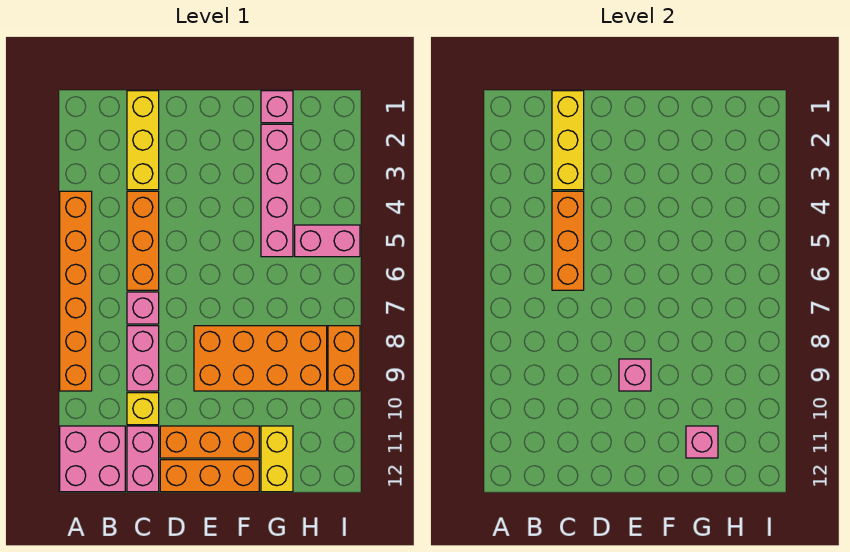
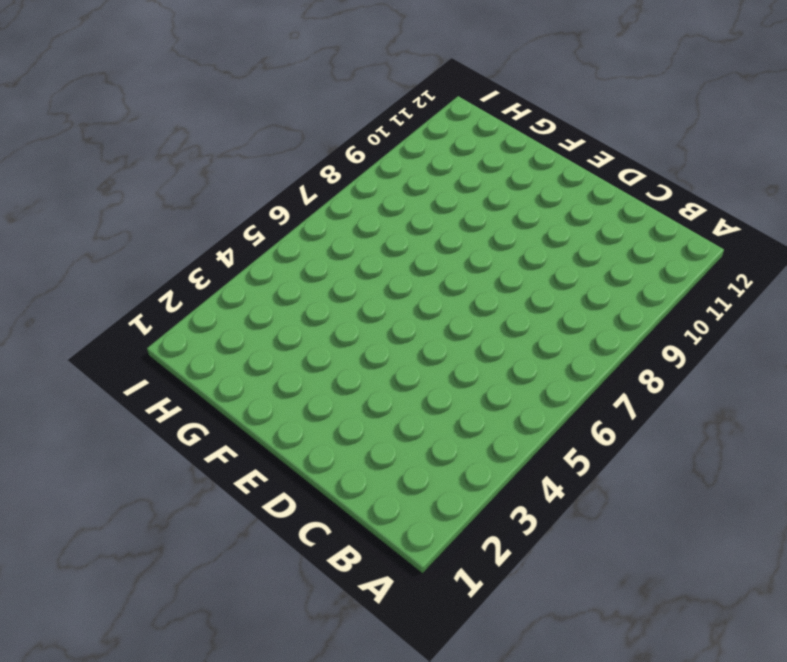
none -> orange 1x6 brick [60,191,92,391]
none -> pink 2x2 brick [60,426,125,492]
none -> yellow 1x3 brick [127,91,159,190]

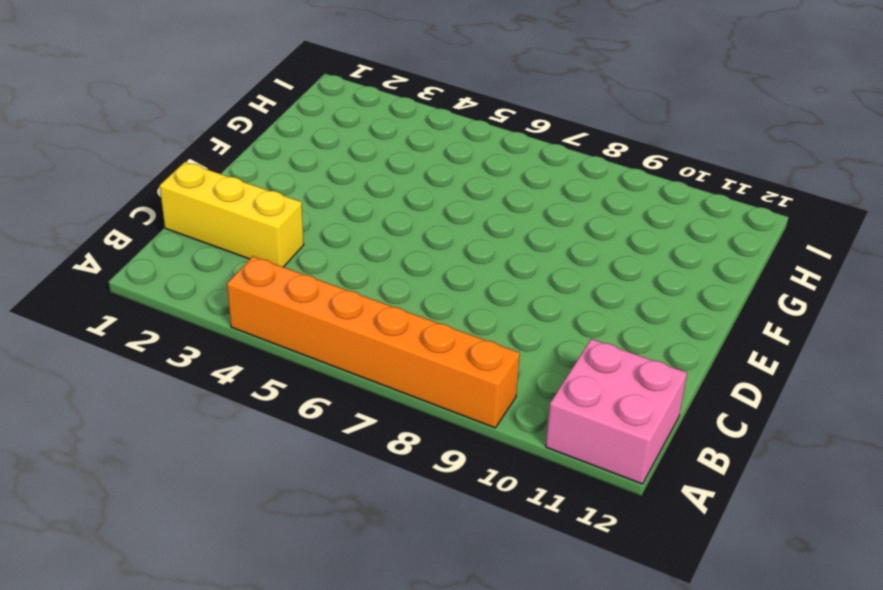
none -> orange 1x3 brick [127,191,159,290]
none -> pink 1x1 brick [127,292,159,324]
none -> pink 1x2 brick [127,326,159,391]

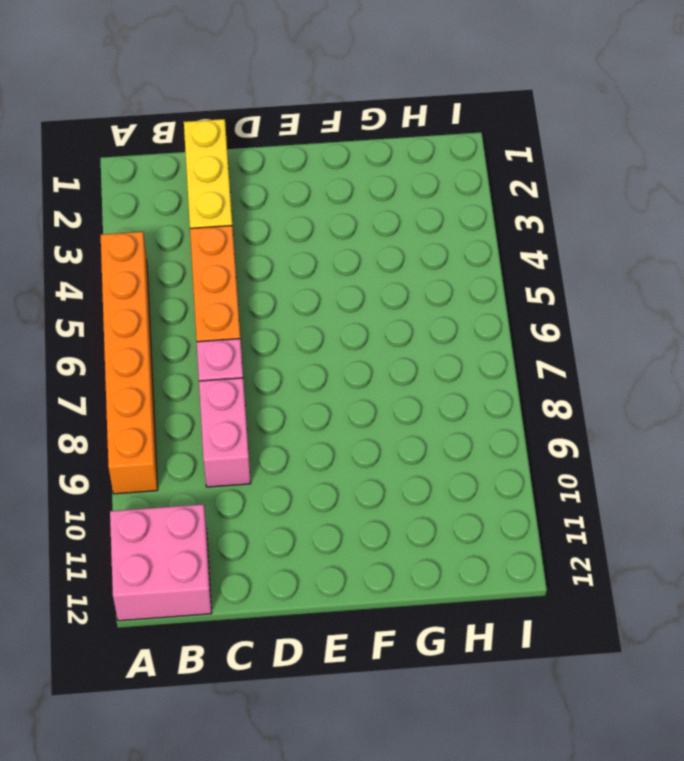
none -> yellow 1x1 brick [127,393,159,425]
none -> pink 1x2 brick [127,426,159,492]
none -> orange 1x3 brick [160,426,259,458]

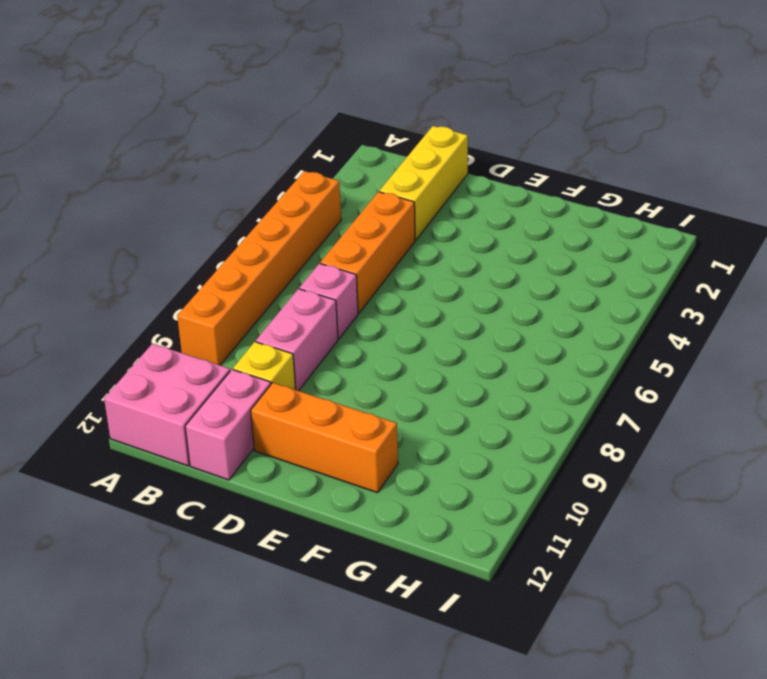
none -> orange 1x3 brick [160,460,259,492]
none -> orange 2x4 brick [194,326,327,391]
none -> pink 1x1 brick [261,91,293,123]

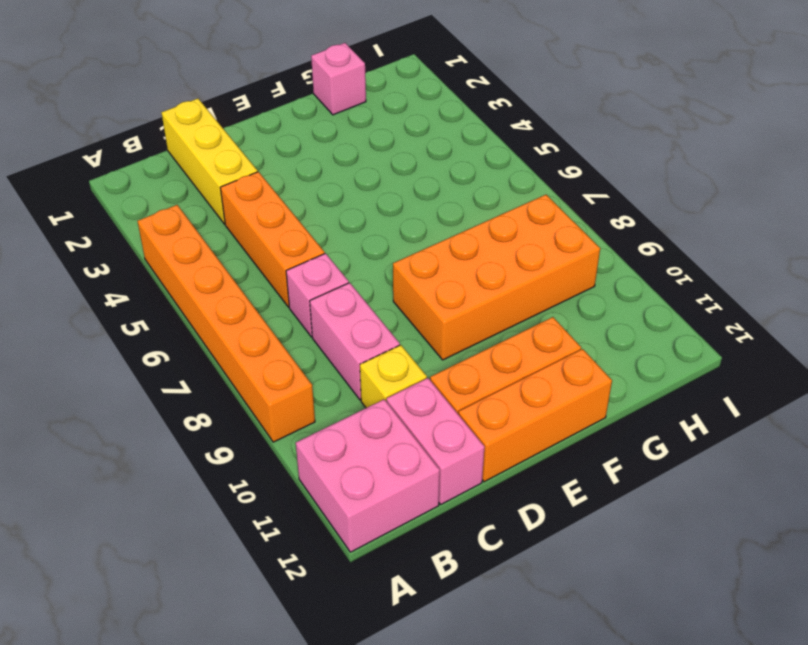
none -> pink 1x4 brick [261,124,293,257]
none -> yellow 1x2 brick [261,426,293,492]
none -> pink 1x2 brick [295,225,360,257]

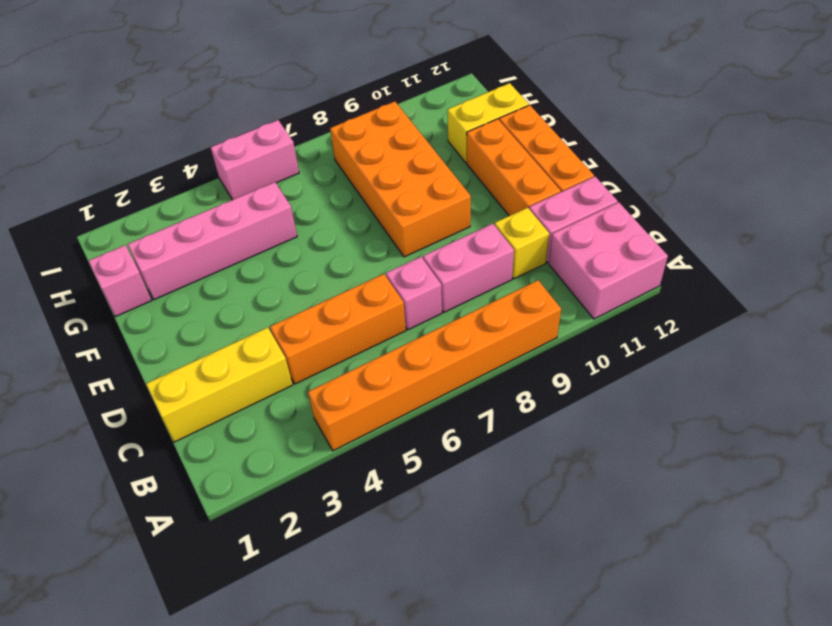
pink 1x2 brick [211,120,299,200] -> pink 1x2 brick turned to [295,225,360,257]
none -> orange 1x2 brick [328,326,360,391]
none -> yellow 1x3 brick [552,91,584,190]
none -> orange 1x3 brick [552,191,584,290]

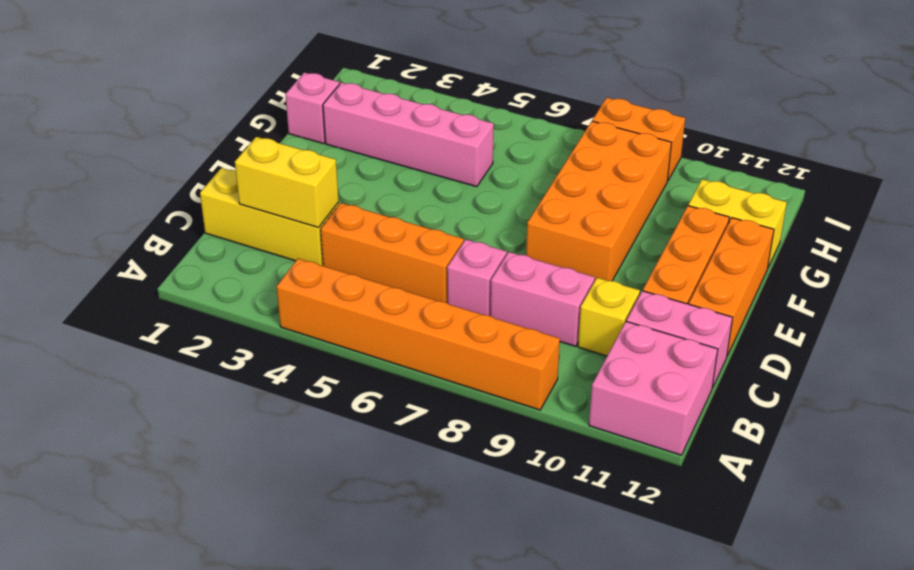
yellow 1x2 brick [235,137,339,228] -> yellow 1x3 brick [552,91,584,190]
none -> pink 1x2 brick [295,225,360,257]
none -> orange 1x3 brick [552,191,584,290]
none -> pink 1x1 brick [619,359,651,391]

